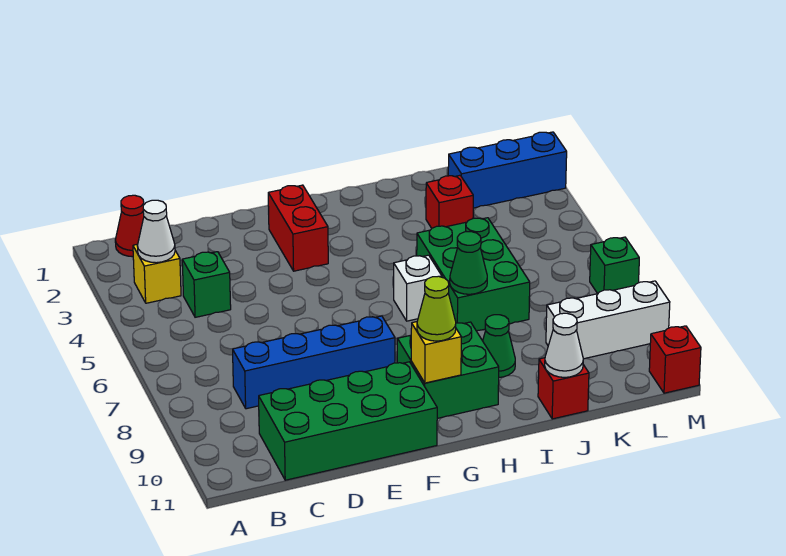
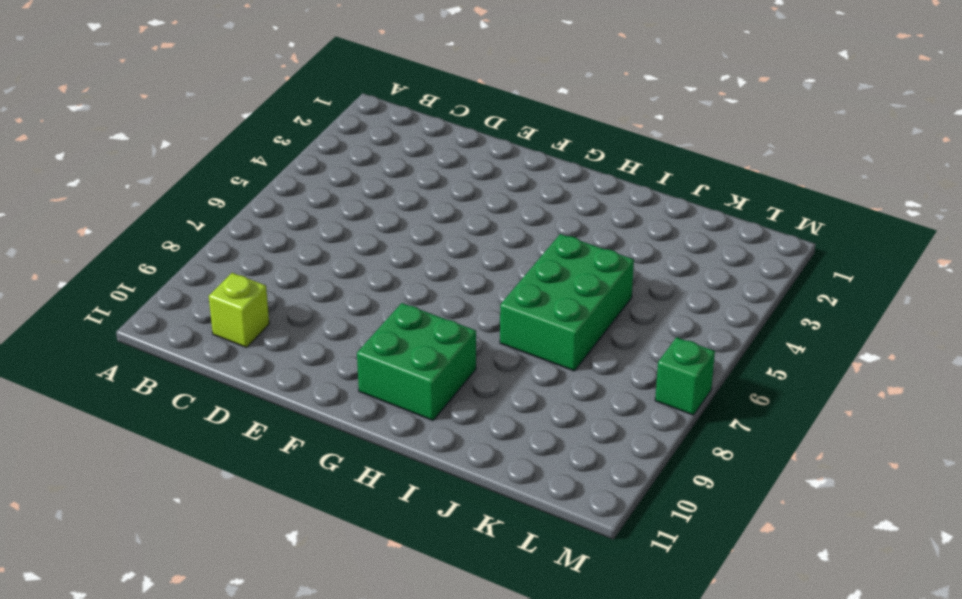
lime 1x1 brick [209,273,269,348] -> green 2x4 brick [259,362,437,480]
none -> red 1x1 cone [115,195,144,257]
none -> yellow 1x1 brick [133,244,181,303]
none -> green 1x1 brick [182,252,231,317]

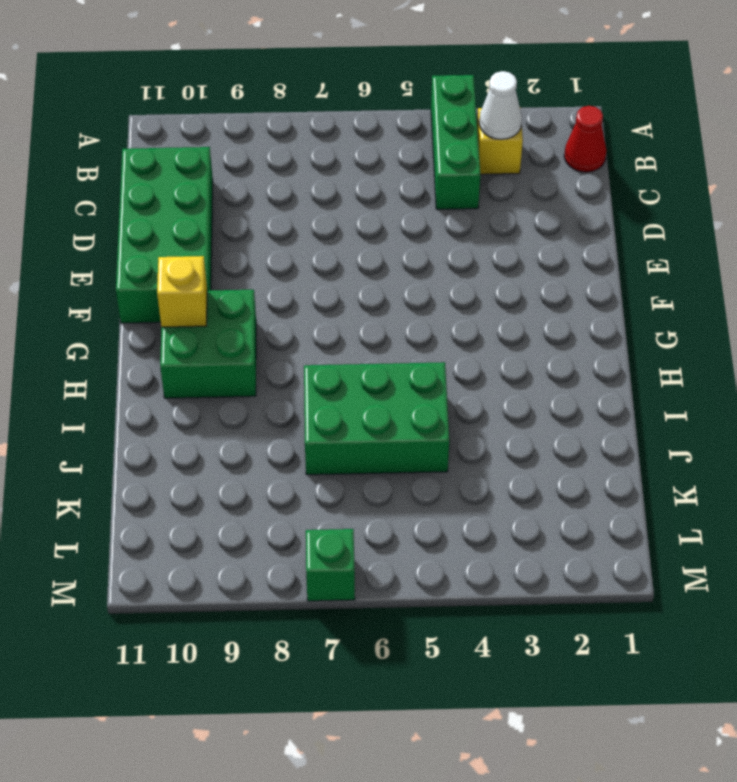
green 1x3 brick [431,75,480,209] -> green 1x1 brick [182,252,231,317]
none -> blue 1x4 brick [233,316,395,409]
none -> red 1x2 brick [268,185,328,271]
none -> white 1x1 brick [394,255,442,321]

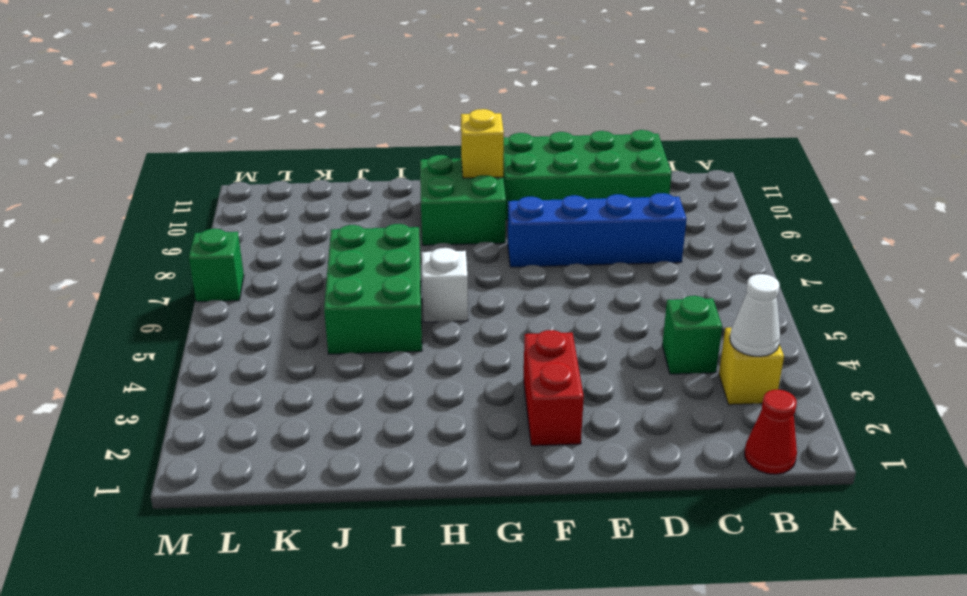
none -> green 1x1 cone [483,315,515,377]
none -> red 1x1 brick [426,175,473,228]
none -> red 1x1 brick [538,358,589,419]

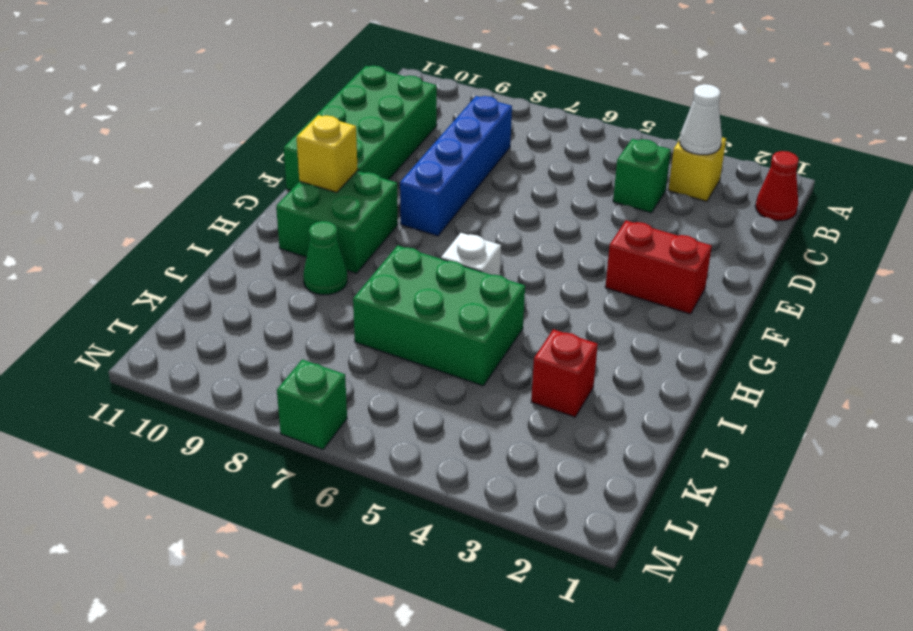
none -> red 1x1 brick [538,358,589,419]
none -> blue 1x3 brick [448,132,567,208]
none -> white 1x3 brick [546,281,670,359]

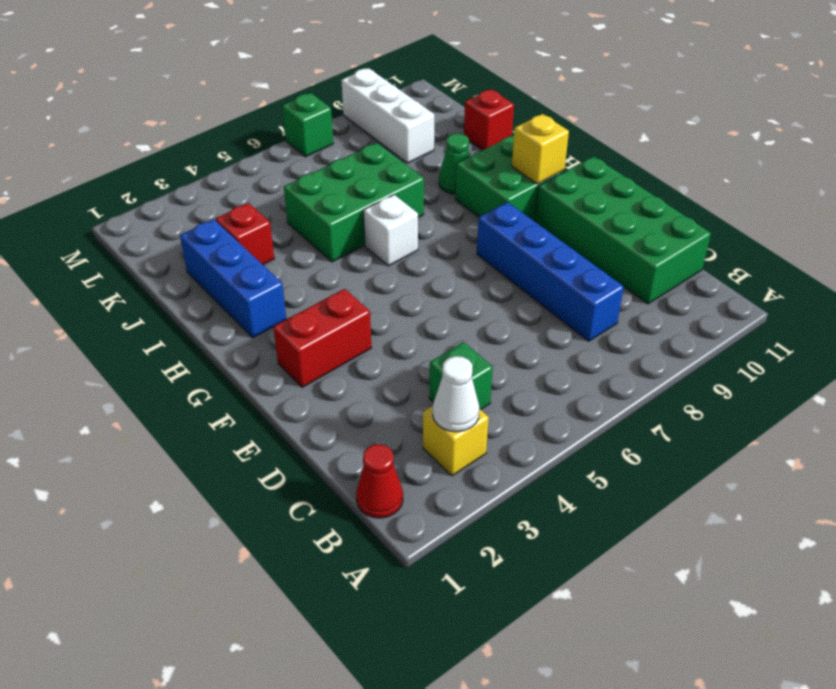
blue 1x3 brick [180,219,287,338] -> blue 1x3 brick moved to [448,132,567,208]
none -> red 1x1 brick [649,326,701,393]
none -> green 1x1 cone [450,232,487,294]
none -> white 1x1 cone [545,313,583,377]

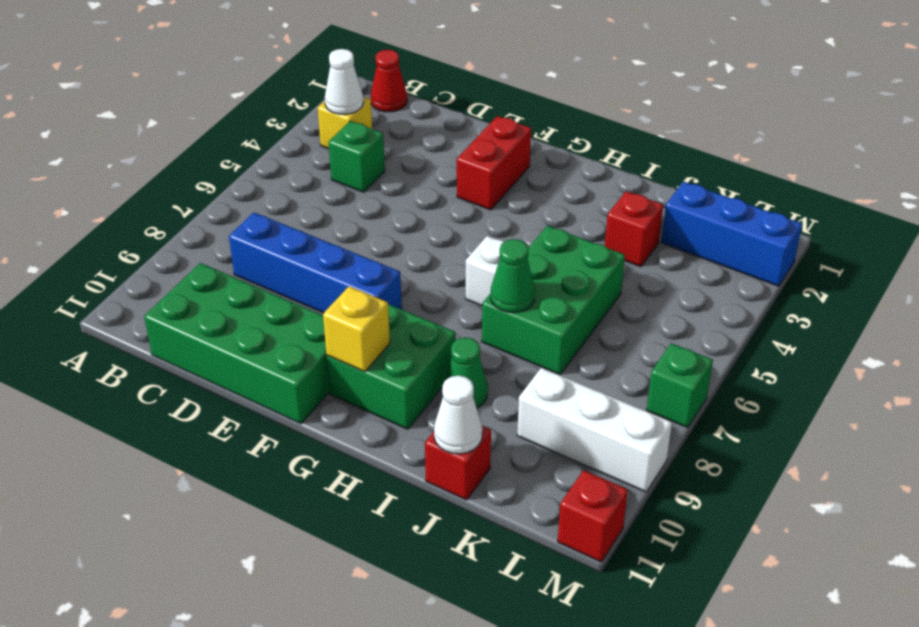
none -> lime 1x1 cone [417,276,456,341]

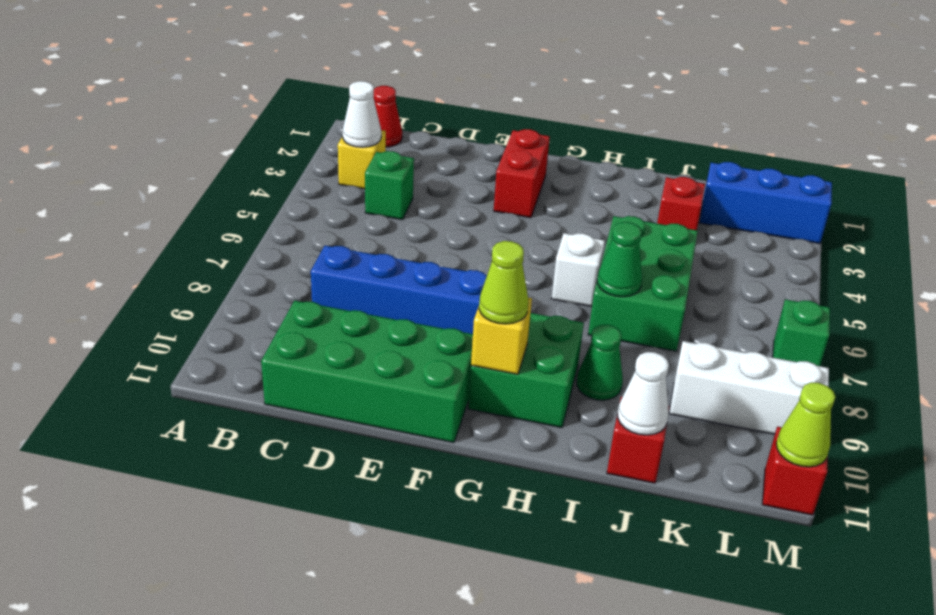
lime 1x1 cone [776,383,835,467] -> none

